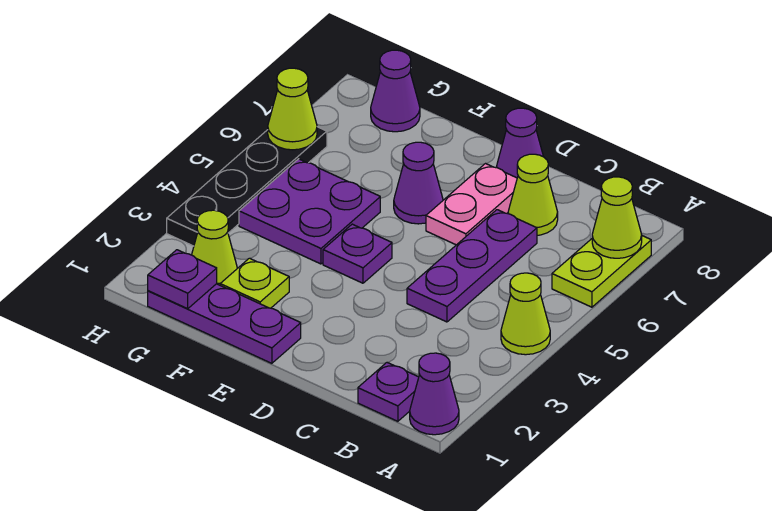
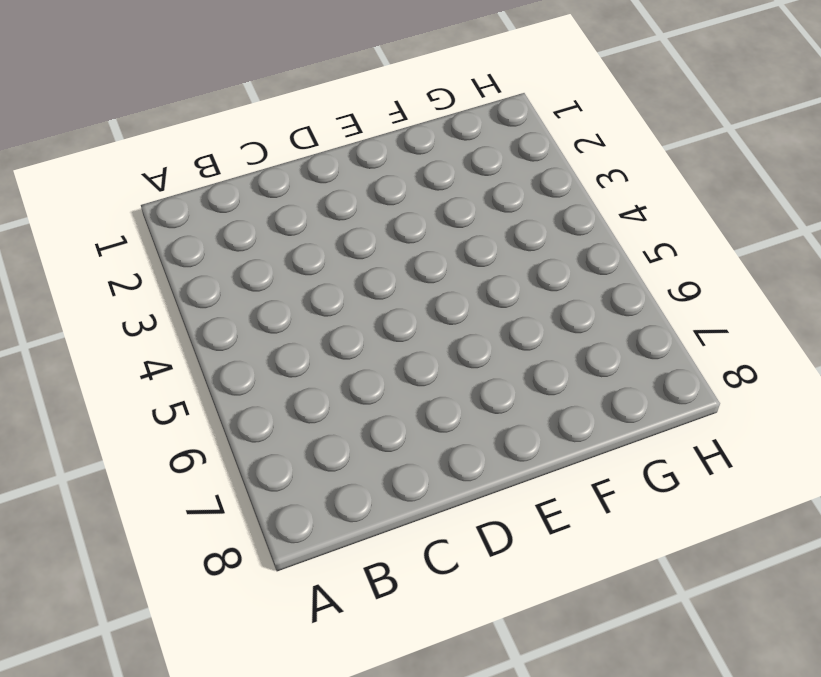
none -> purple 1x1 cone [410,353,459,435]
none -> lime 1x1 cone [501,273,550,355]
none -> lime 1x2 plate [552,236,651,307]

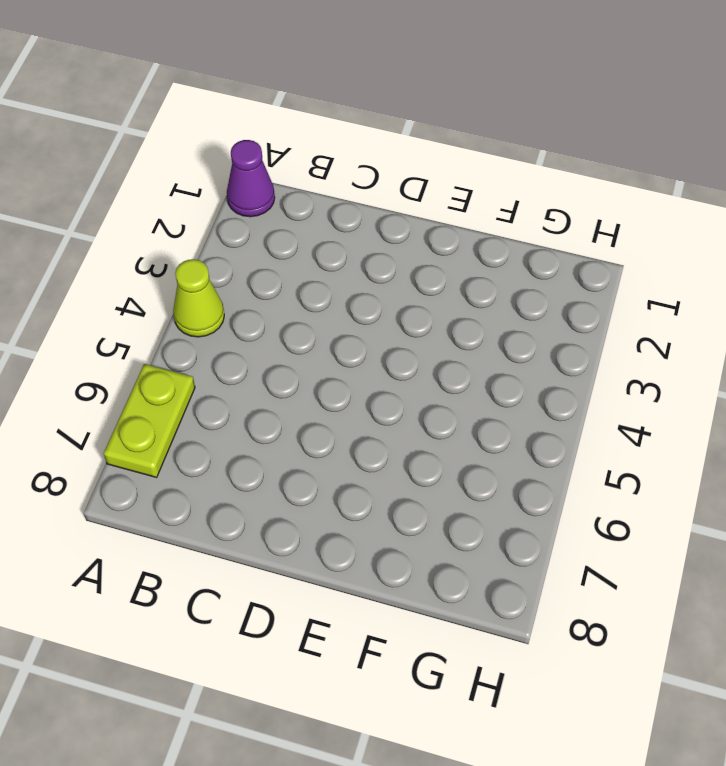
none -> purple 1x1 plate [358,362,419,421]
none -> purple 1x3 plate [407,210,537,322]
none -> lime 1x1 cone [508,154,558,235]

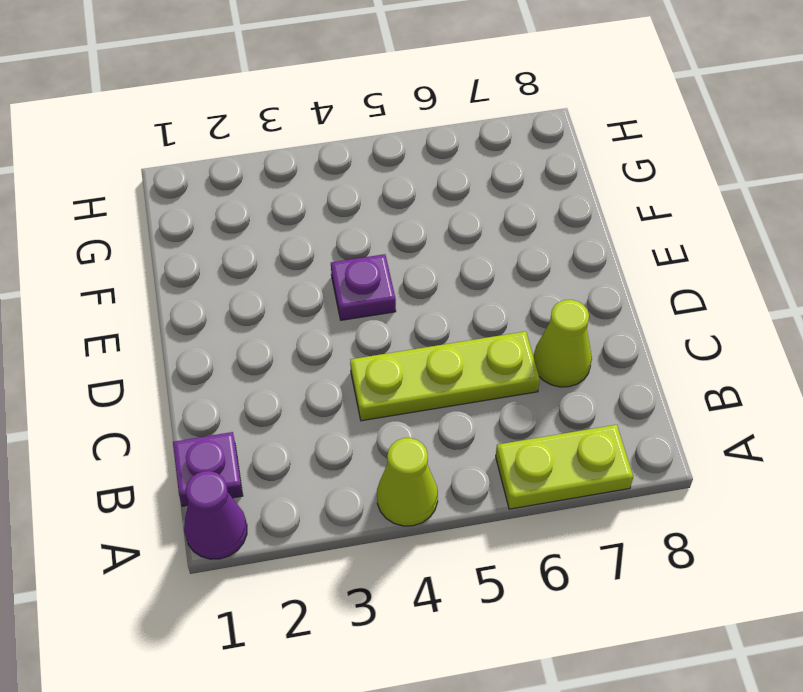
lime 1x3 plate [350,331,540,421] -> purple 1x3 plate [407,210,537,322]
none -> pink 1x2 plate [426,164,517,245]
none -> purple 1x1 cone [497,108,543,178]
none -> purple 1x3 plate [148,284,301,363]

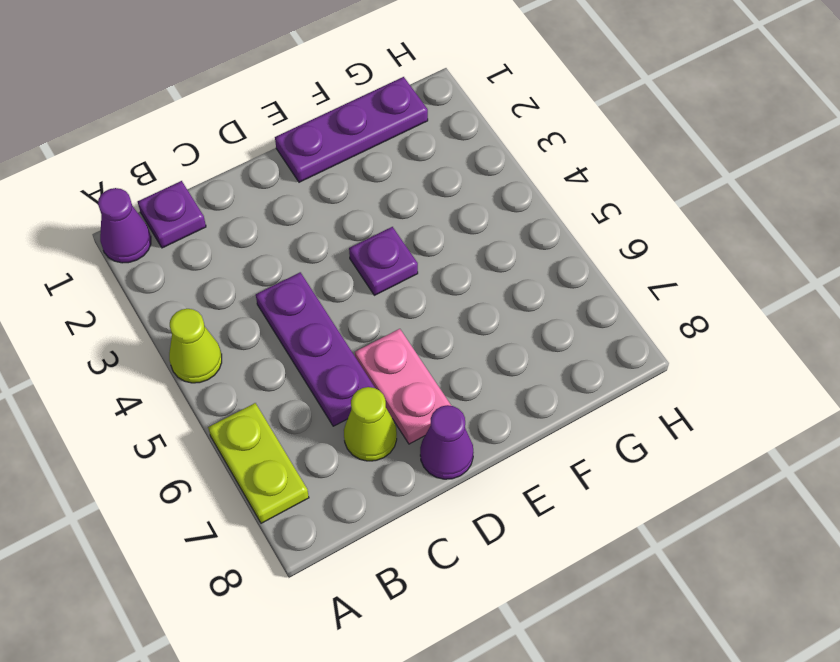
none -> purple 1x1 cone [394,142,443,224]
none -> lime 1x1 plate [220,258,289,308]
none -> purple 2x2 plate [239,159,380,264]

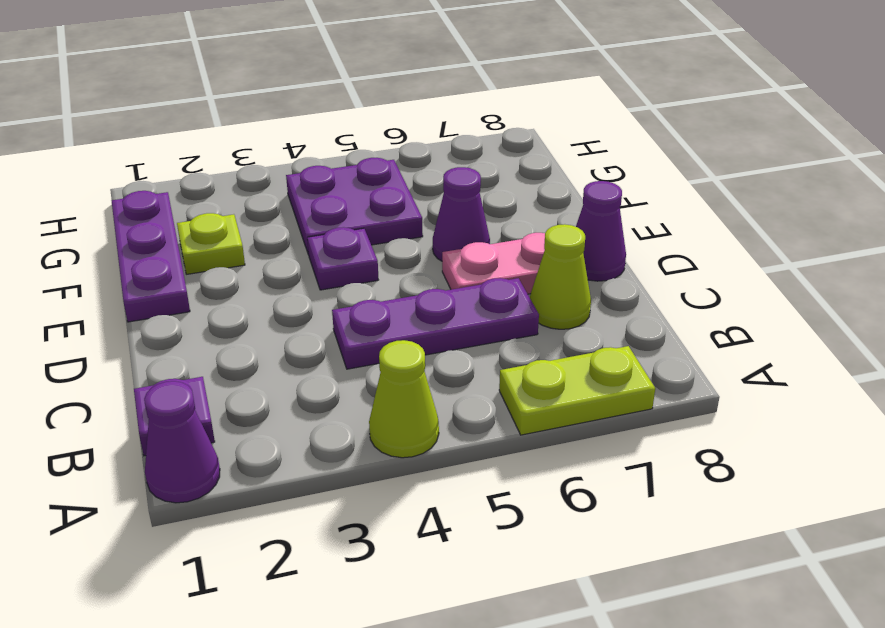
none -> lime 1x1 cone [192,210,237,285]
none -> purple 1x1 cone [371,50,420,132]
none -> black 1x4 plate [167,127,327,246]

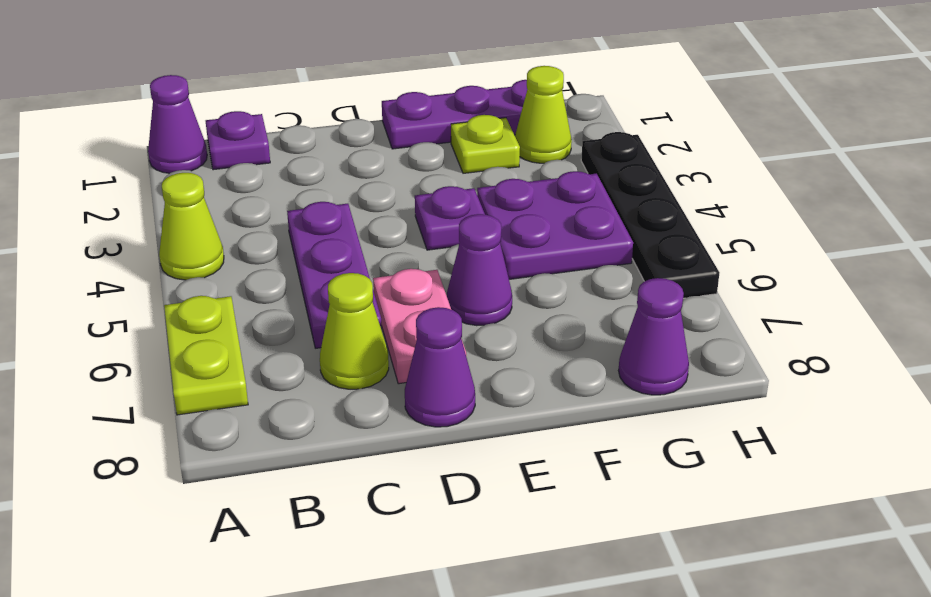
none -> lime 1x1 cone [592,177,642,258]
none -> purple 1x1 plate [148,250,217,309]
none -> lime 1x1 cone [268,68,317,150]

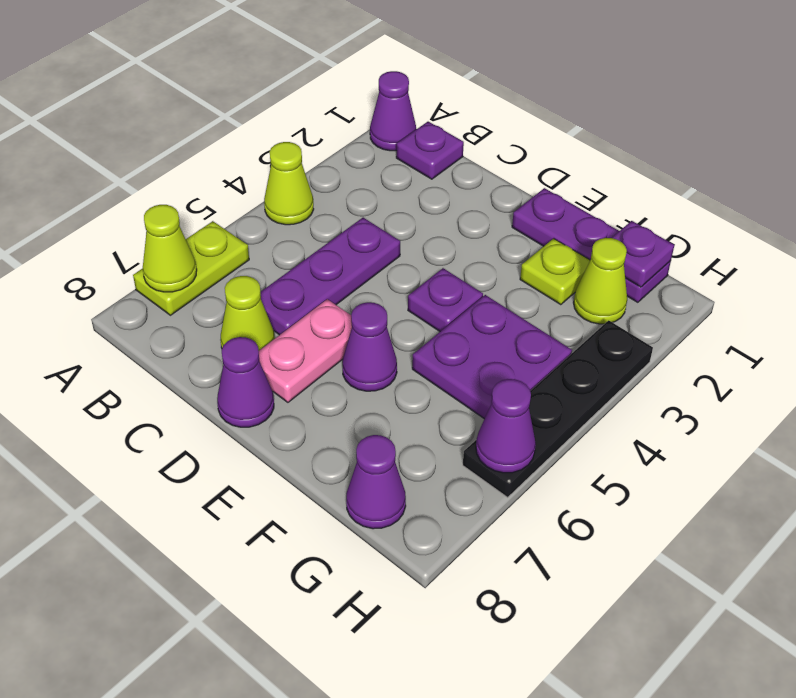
purple 1x1 cone [476,379,536,473] -> lime 1x1 cone [268,68,317,150]

